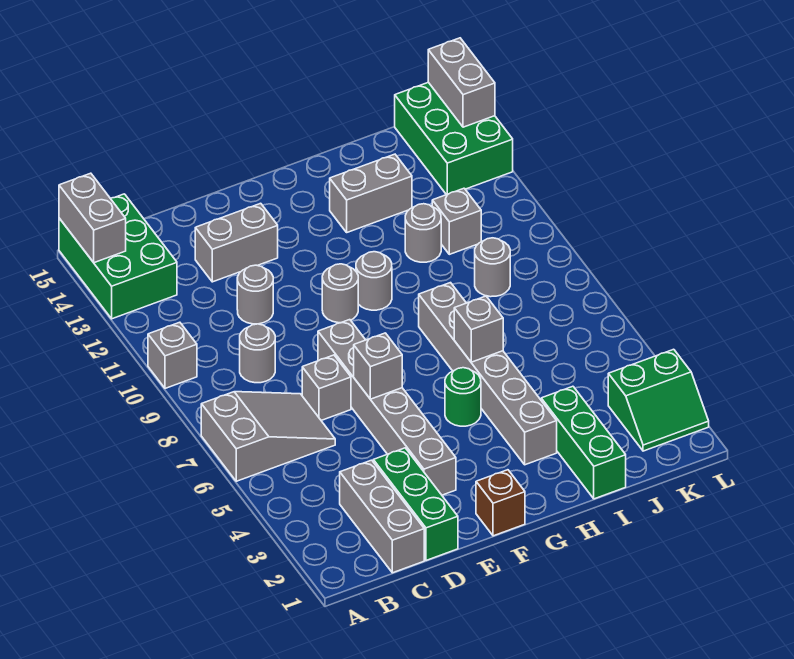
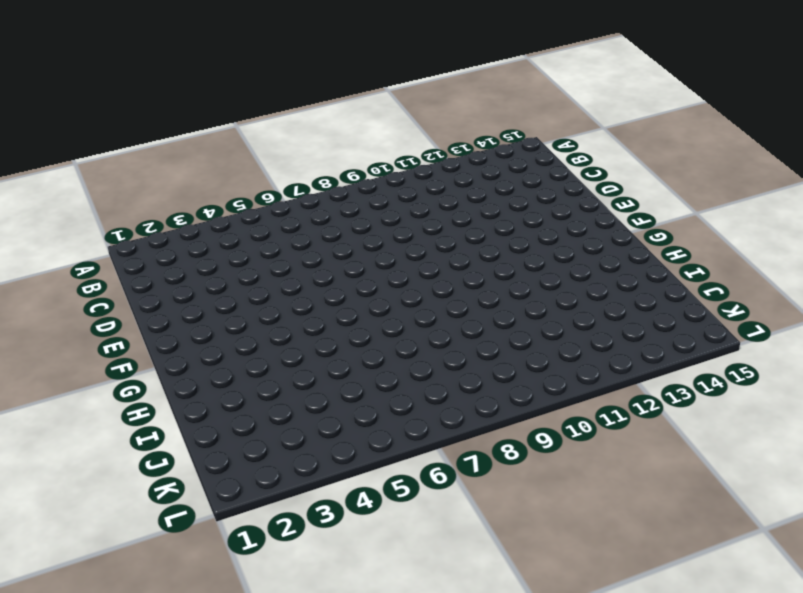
none -> grey 2x3 slope [201,392,335,481]
none -> grey 1x1 brick [148,322,197,388]
none -> green 2x3 brick [59,194,177,319]

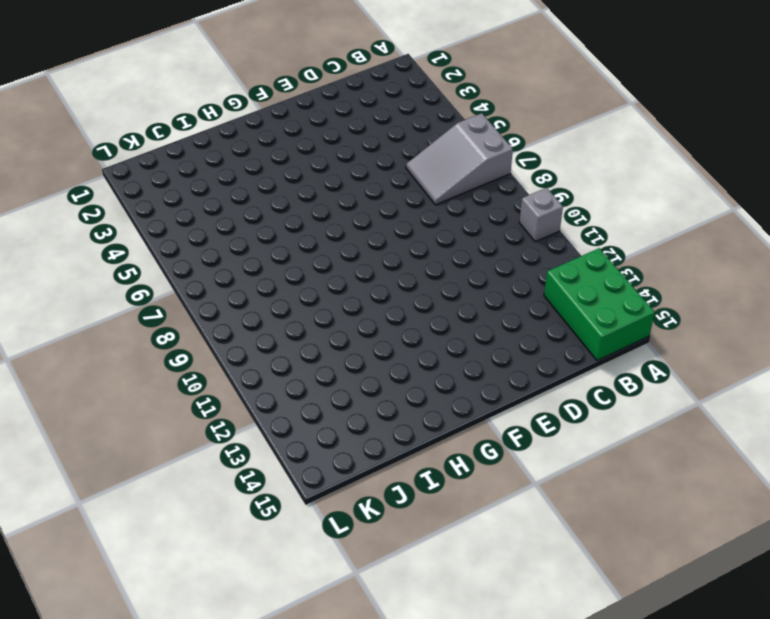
none -> grey 1x3 brick [340,460,424,573]
none -> grey 1x1 round brick [240,324,275,383]
none -> green 1x3 brick [373,448,458,560]

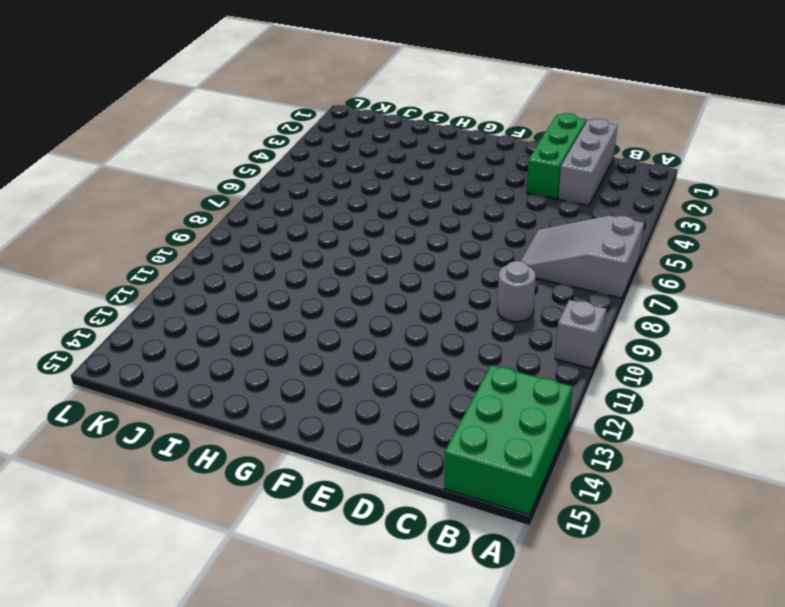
none -> grey 1x1 brick [302,355,351,420]
none -> grey 1x1 round brick [237,265,273,324]
none -> grey 1x2 brick [195,203,278,282]

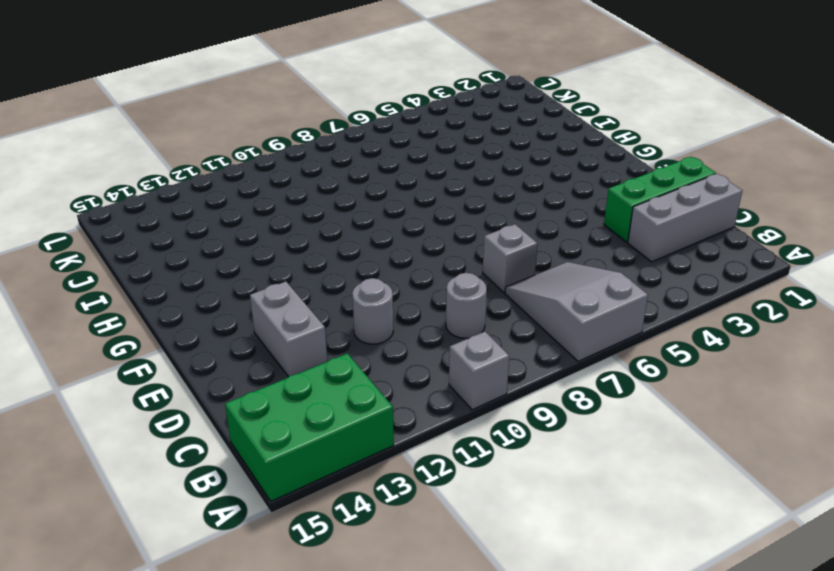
none -> grey 1x6 brick [318,320,456,495]
none -> brown 1x1 brick [476,470,525,536]
none -> grey 1x1 round brick [322,264,358,323]

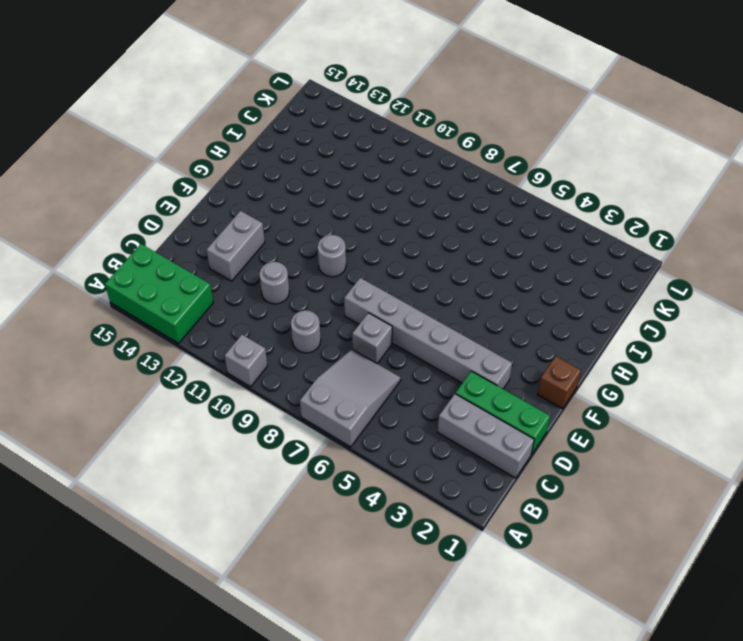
none -> green 1x1 round brick [445,368,481,426]
none -> grey 1x1 round brick [356,252,392,310]
none -> grey 1x6 brick [419,283,557,465]

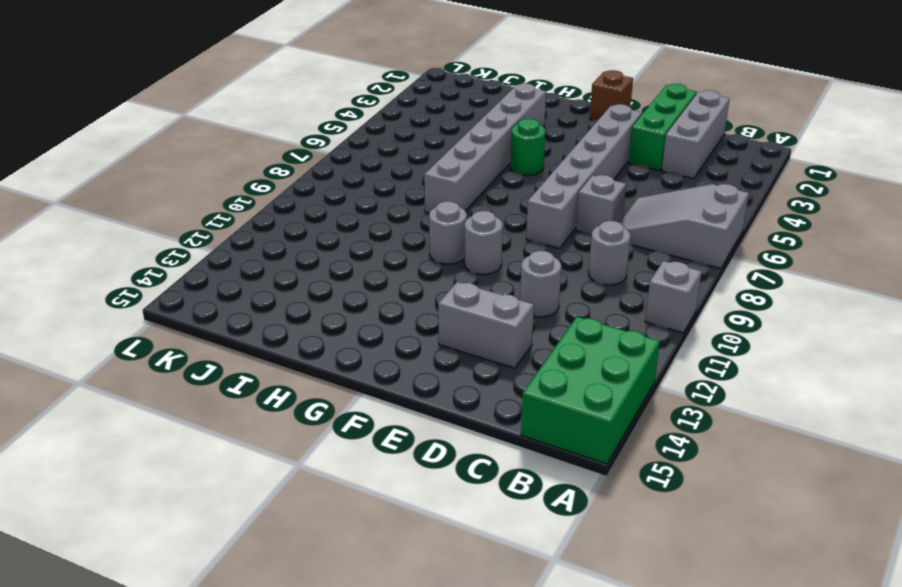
none -> grey 1x2 brick [330,154,412,232]
none -> green 1x3 brick [541,386,626,499]
none -> grey 1x1 round brick [405,204,441,262]

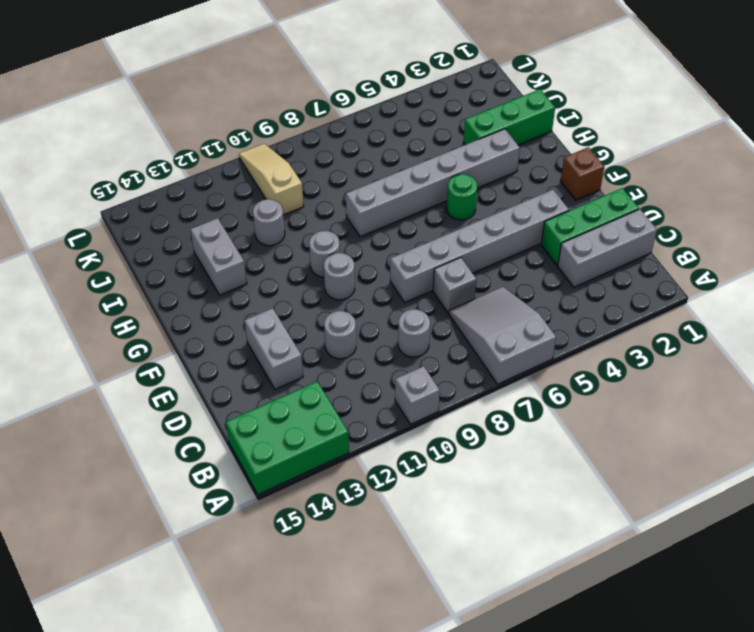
tan 1x3 slope [239,144,304,215] -> none
none -> grey 1x1 round brick [475,238,510,297]
none -> grey 1x1 brick [432,188,481,254]
none -> green 2x2 slope [608,349,709,451]

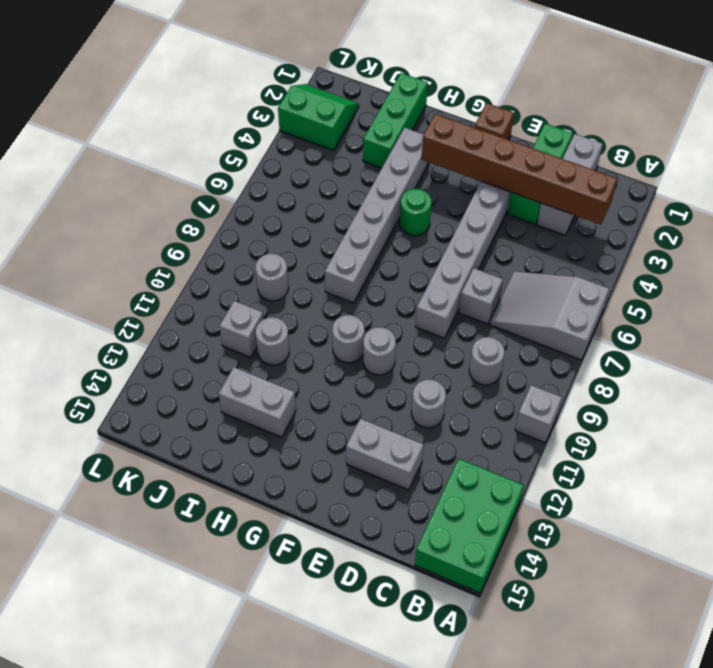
brown 1x6 brick [422,114,617,225] -> none
none -> green 2x3 brick [395,82,513,195]
none -> grey 1x2 brick [59,173,126,263]
none -> grey 1x1 brick [354,333,402,399]

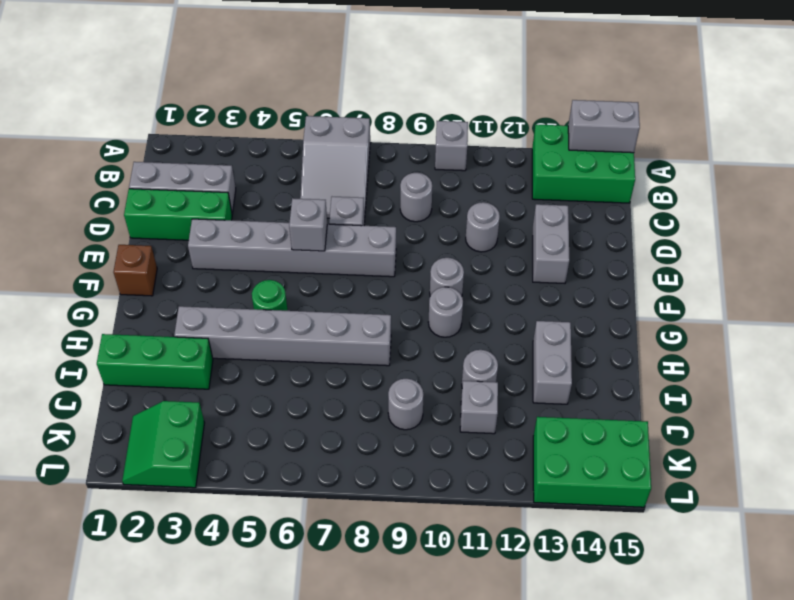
none -> grey 1x1 brick [454,296,503,362]
none -> grey 1x2 brick [428,38,495,127]

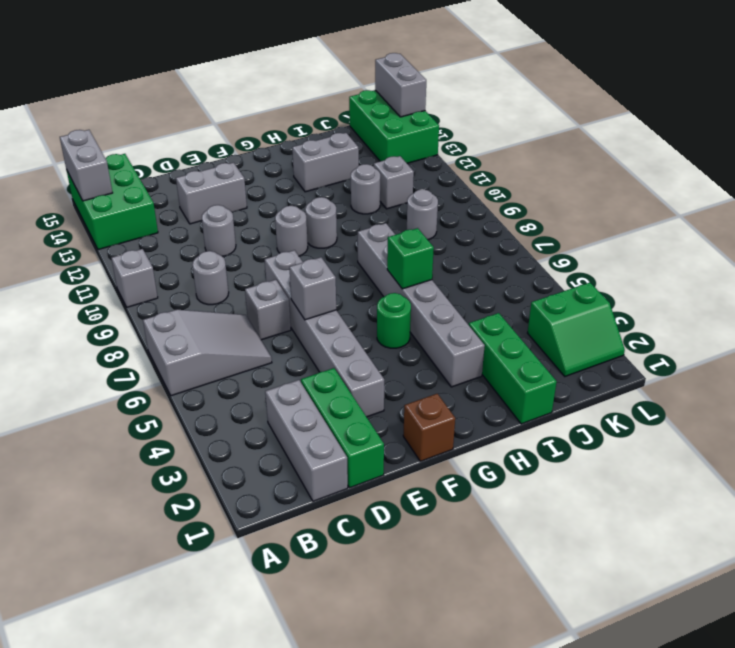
green 1x1 brick [387,228,434,289] -> grey 1x1 brick [454,296,503,362]

